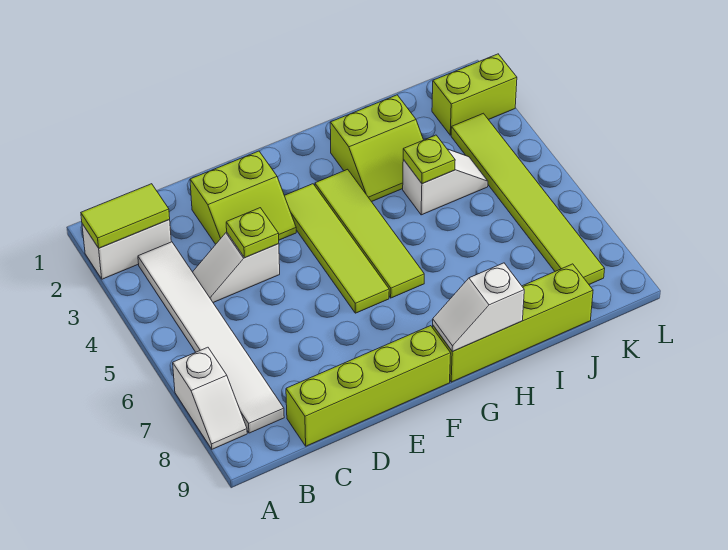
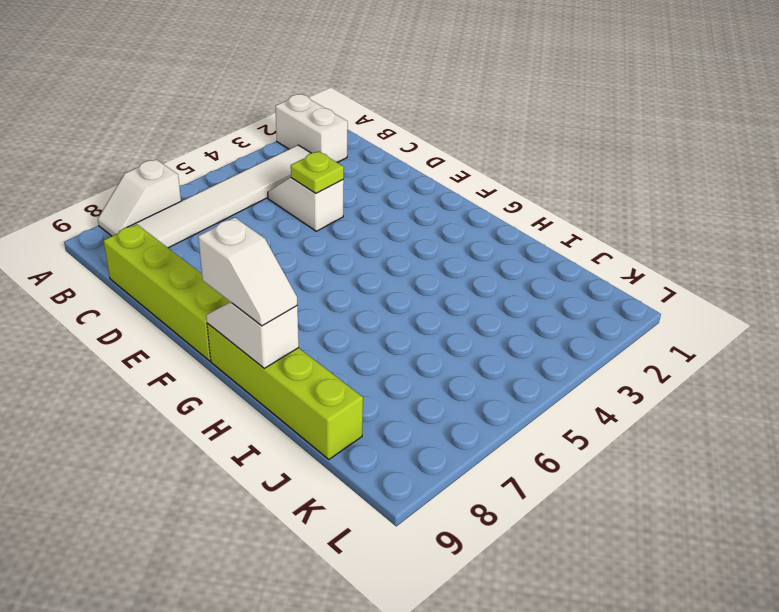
white 1x2 slope [198,217,297,326] -> white 1x2 slope moved to [403,149,488,215]
none -> lime 2x2 slope [190,151,296,244]
none -> lime 1x4 tile [284,184,389,313]
none -> lime 1x4 tile [315,169,424,298]

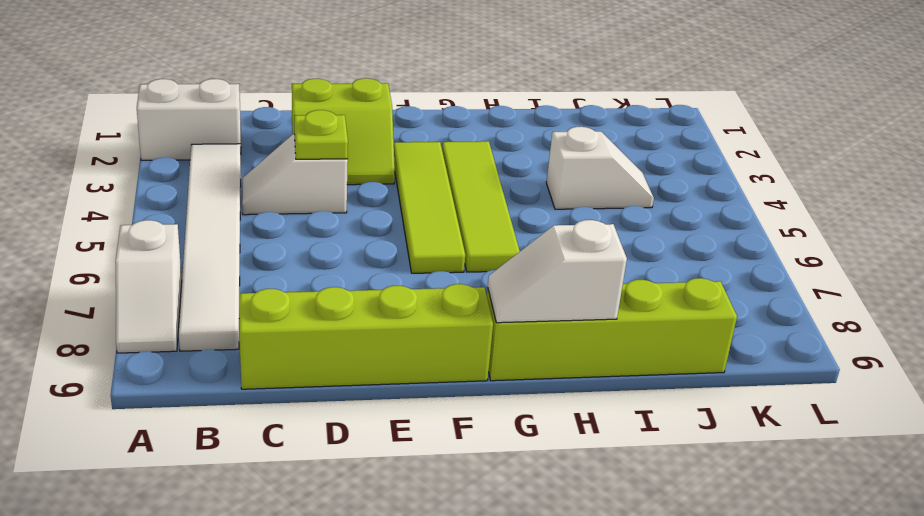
none -> lime 2x2 slope [330,95,424,202]
none -> lime 1x2 brick [432,54,517,135]
none -> lime 1x6 tile [451,113,605,284]

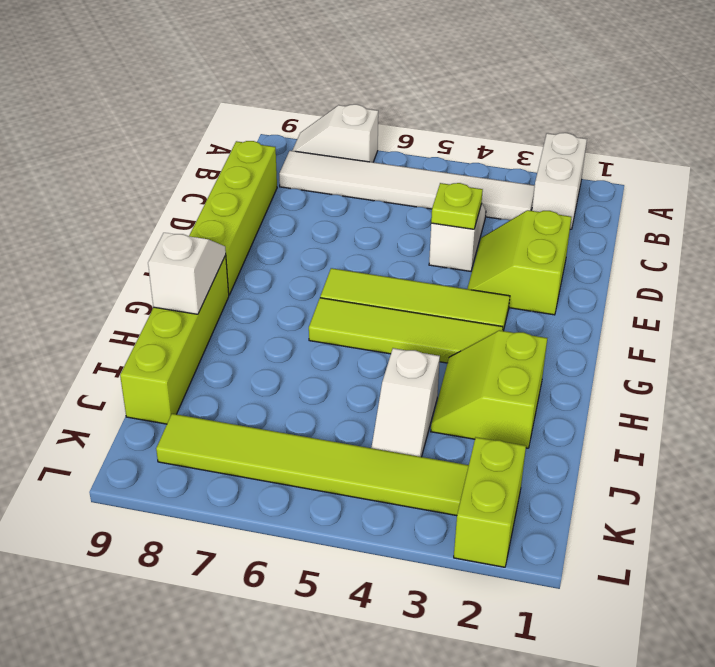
none -> lime 1x2 tile [81,184,170,248]
none -> lime 1x1 plate [403,135,455,184]

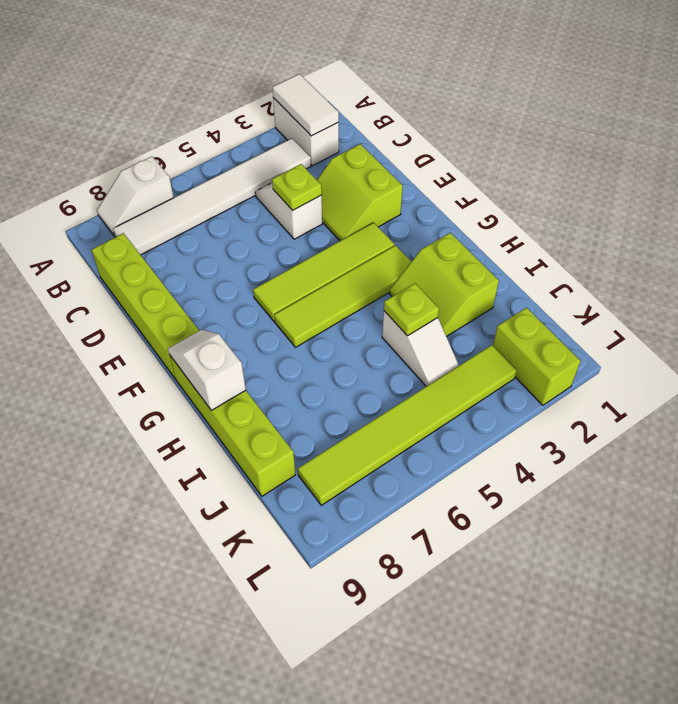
white 1x2 tile [272,74,339,136] -> lime 1x2 tile [81,184,170,248]

